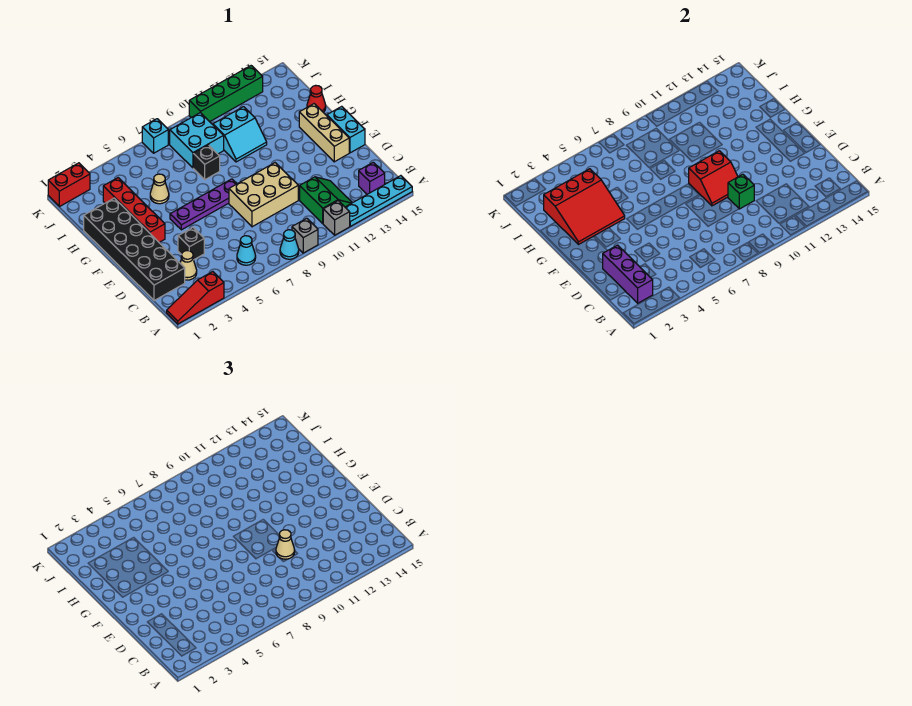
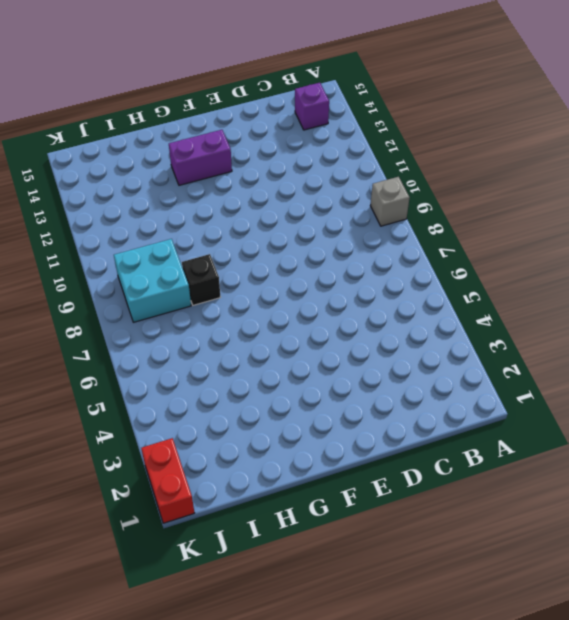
purple 1x2 brick [169,130,232,185] -> none
none -> red 1x3 slope [167,272,224,324]
none -> cyan 1x1 cone [280,230,299,259]
none -> grey 1x1 brick [323,201,350,235]

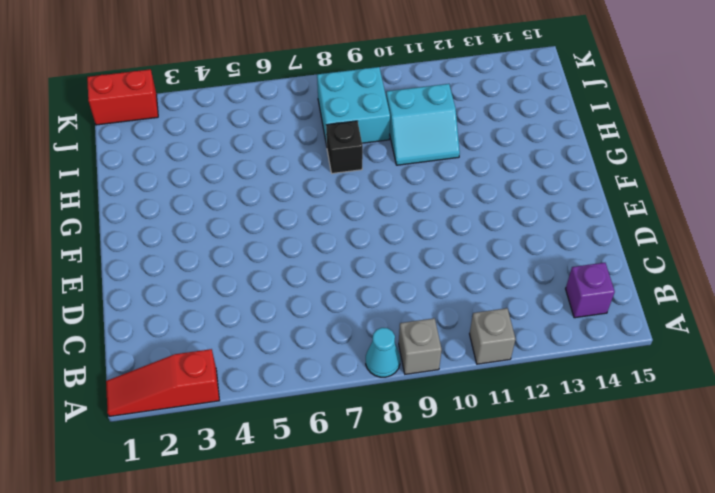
none -> cyan 1x4 plate [345,176,412,227]
none -> cyan 1x1 cone [237,236,256,265]
none -> green 2x2 slope [300,177,352,223]

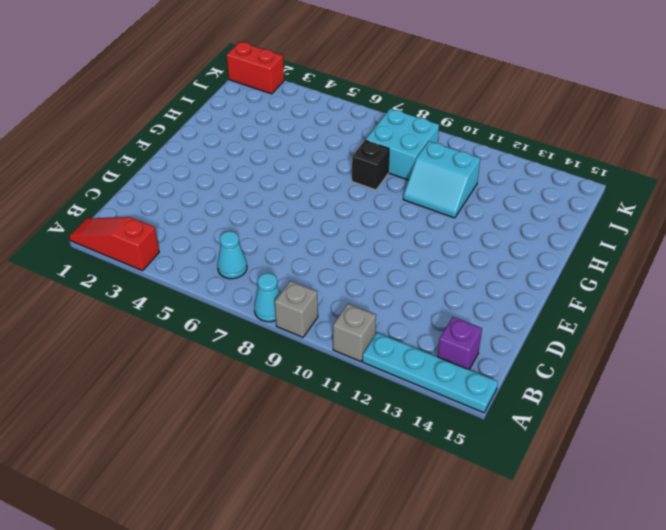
none -> green 2x2 slope [300,177,352,223]
none -> black 2x6 brick [84,198,185,301]
none -> tan 1x1 cone [180,251,197,280]

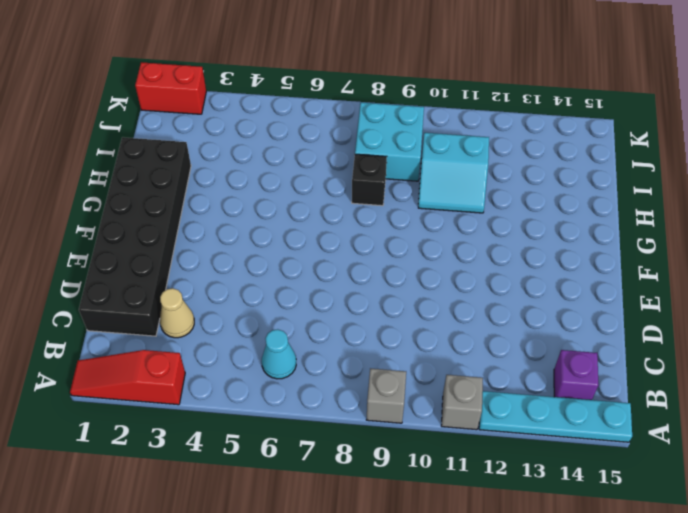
none -> cyan 1x1 cone [280,230,299,259]
none -> green 2x2 slope [300,177,352,223]
none -> black 1x1 brick [178,228,204,260]

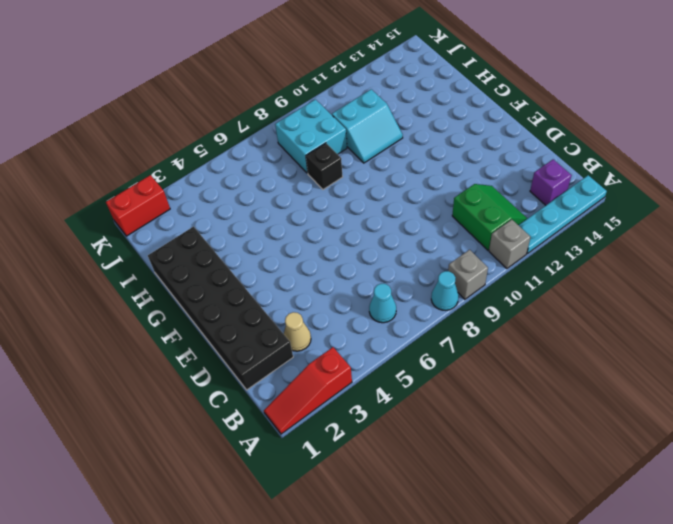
none -> black 1x1 brick [178,228,204,260]
none -> tan 2x3 brick [229,163,298,227]
none -> tan 1x3 brick [299,104,349,162]

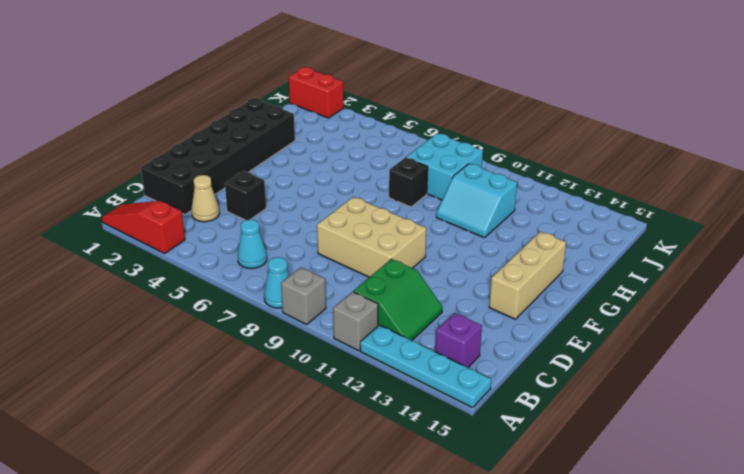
none -> cyan 1x2 brick [327,106,365,153]
none -> red 1x4 brick [103,178,165,242]
none -> purple 1x4 plate [170,179,237,230]

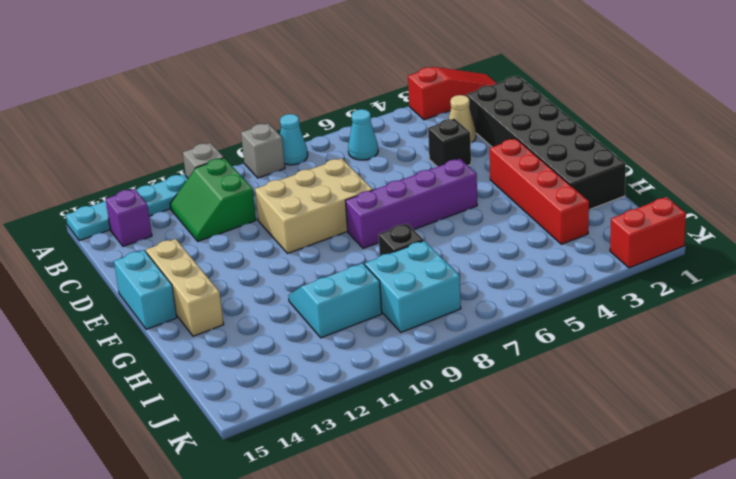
purple 1x4 brick [345,159,477,248] -> purple 1x4 plate [170,179,237,230]
none -> tan 1x1 cone [150,174,169,204]
none -> red 1x1 cone [307,85,326,112]
none -> cyan 1x1 brick [142,119,168,153]

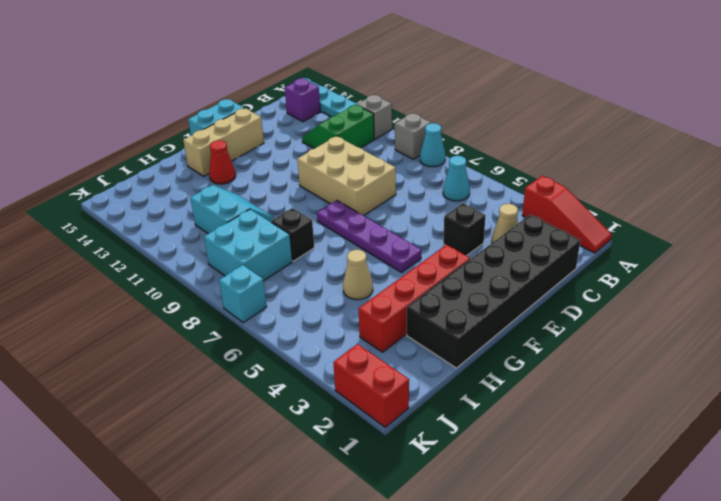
red 1x1 cone [209,140,236,184] -> red 1x1 cone moved to [307,85,326,112]
none -> green 1x4 brick [189,66,263,122]
none -> purple 1x3 brick [603,245,653,303]
none -> green 1x1 brick [728,174,754,209]

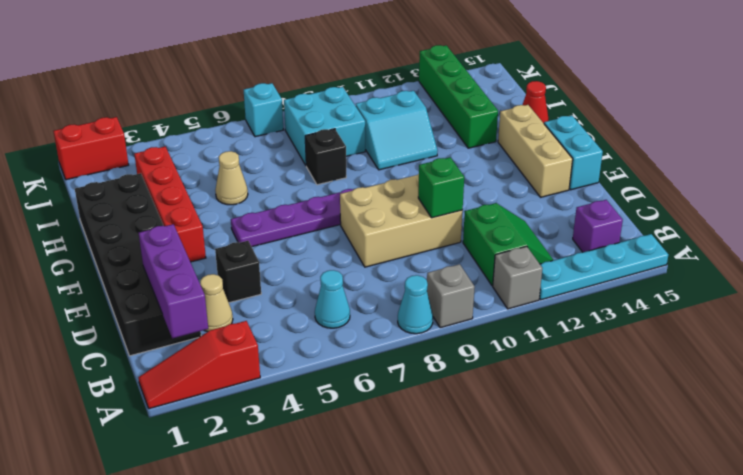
green 1x4 brick [419,45,498,148] -> green 1x4 brick turned to [189,66,263,122]
none -> red 2x2 slope [689,151,738,206]
none -> red 3x3 slope [544,169,625,245]
none -> tan 1x1 cone [276,530,295,559]

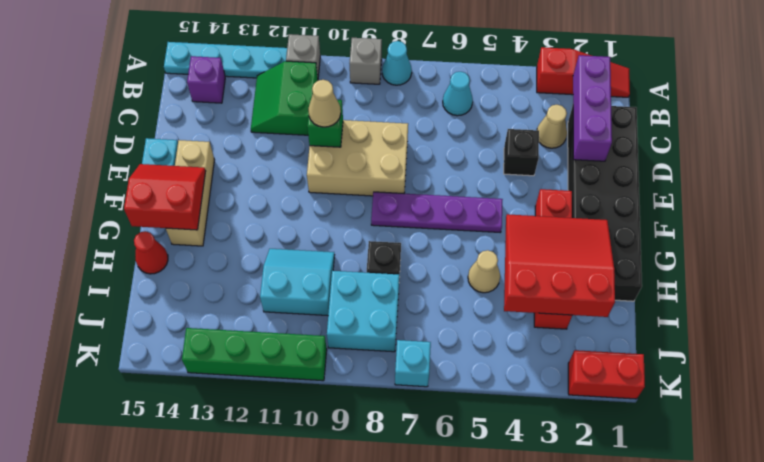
red 2x2 slope [124,164,206,230] -> red 2x2 slope moved to [689,151,738,206]

